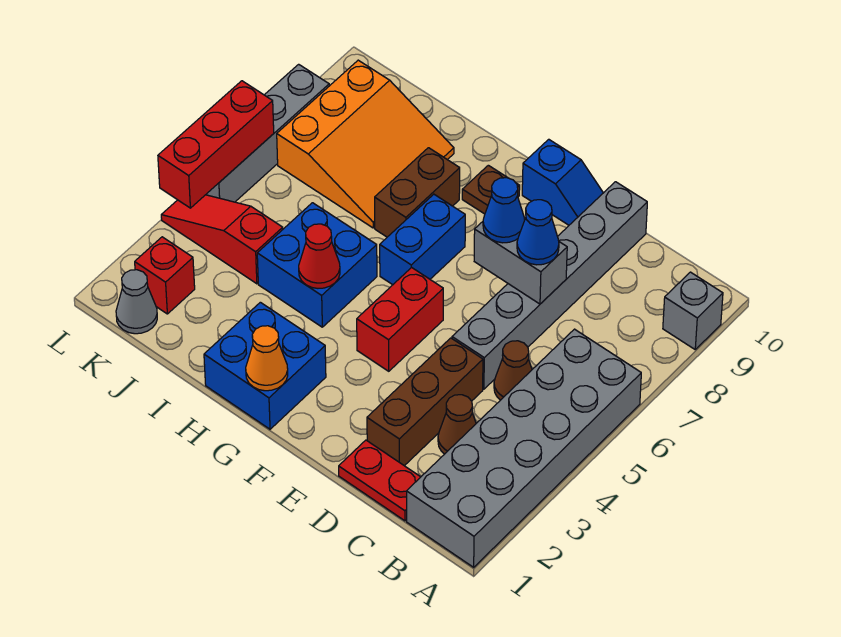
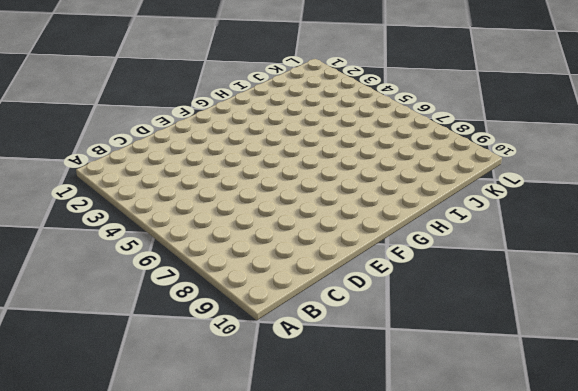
none -> grey 2x6 brick [407,329,641,567]
none -> grey 1x1 brick [663,272,723,349]
none -> red 1x2 plate [339,440,420,521]

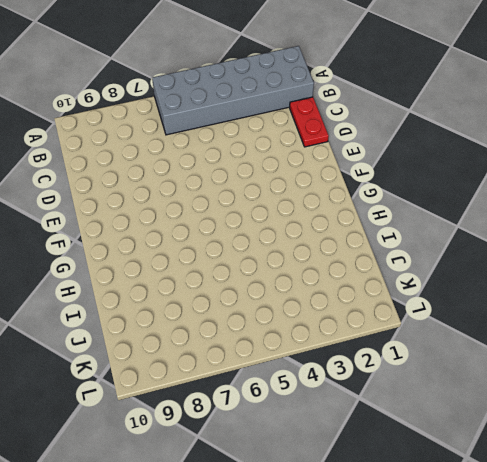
none -> grey 1x1 brick [663,272,723,349]
none -> brown 1x1 cone [438,395,476,454]
none -> brown 1x1 cone [494,341,532,400]

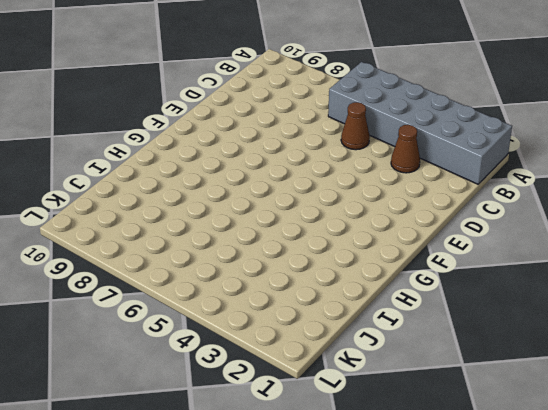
none -> grey 1x1 brick [663,272,723,349]
none -> red 1x2 plate [339,440,420,521]
none -> brown 1x3 brick [367,338,483,466]

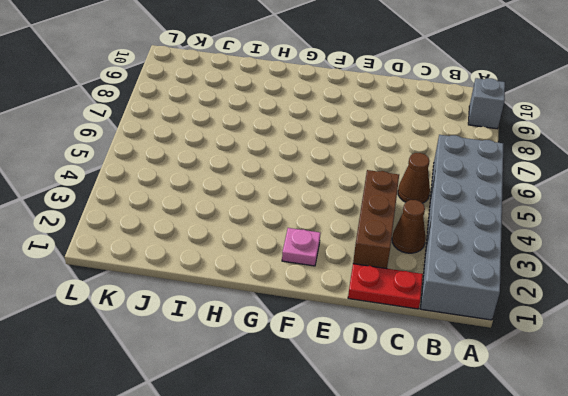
pink 1x1 plate [282,228,320,266] -> none
none -> grey 1x6 brick [452,182,647,389]
none -> blue 1x2 slope [522,139,603,225]
none -> red 1x2 brick [357,267,443,371]

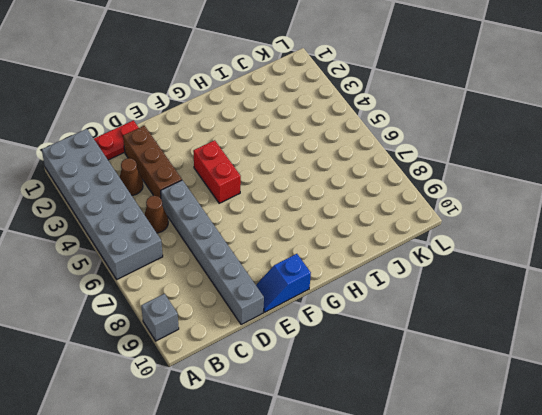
none -> blue 2x2 brick [204,302,326,429]
none -> blue 1x2 brick [380,194,465,285]
none -> brown 1x1 plate [462,165,520,214]

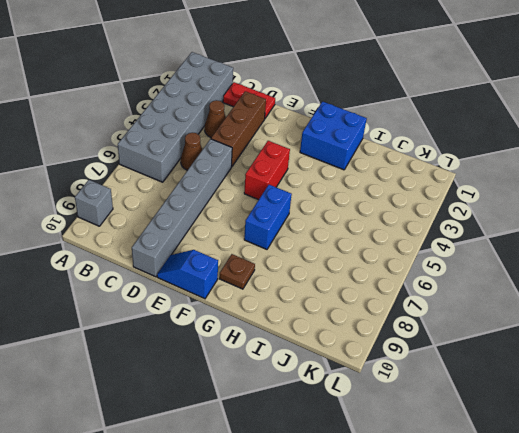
none -> blue 2x2 brick [257,203,377,327]
none -> brown 1x2 brick [375,148,460,237]
none -> orange 3x3 slope [277,60,454,228]

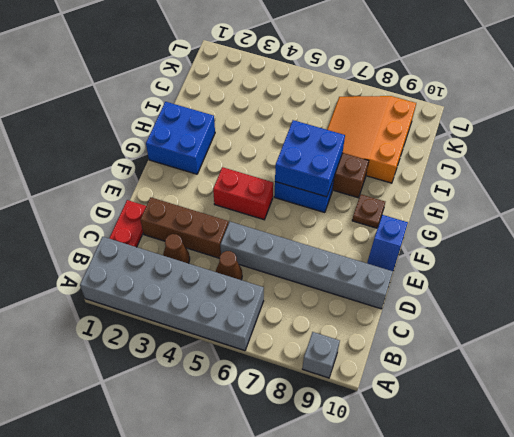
blue 2x2 brick [275,120,345,197] -> blue 2x2 brick moved to [257,203,377,327]
orange 3x3 slope [327,96,416,183] -> orange 3x3 slope turned to [277,60,454,228]
none -> red 1x3 slope [161,195,283,284]
none -> grey 1x1 cone [116,270,157,334]
none -> red 1x1 brick [135,237,195,314]

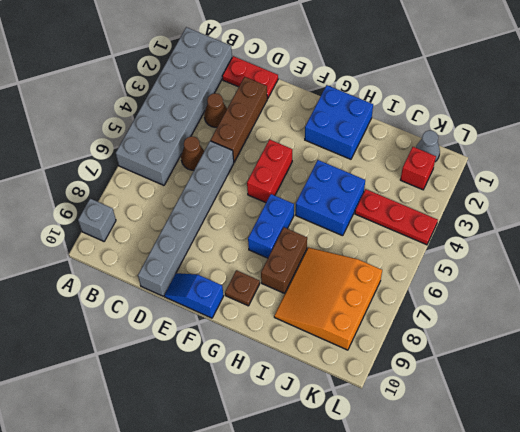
red 1x3 plate [355,189,438,245] -> red 1x3 slope [161,195,283,284]
none -> grey 1x4 brick [206,64,329,202]
none -> grey 1x2 brick [474,222,567,304]
none -> orange 1x1 cone [246,326,288,391]

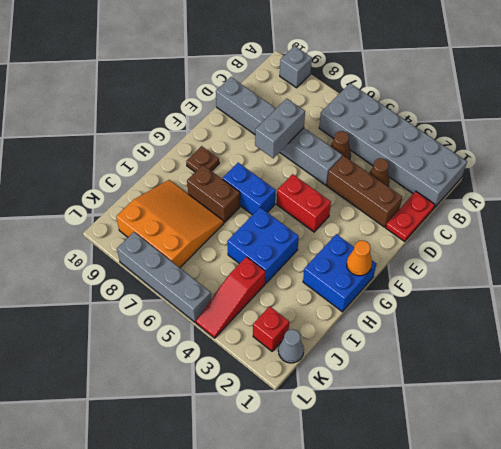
none -> blue 1x2 slope [522,139,603,225]
none -> red 1x1 cone [299,224,340,288]
none -> red 1x3 brick [158,81,274,208]

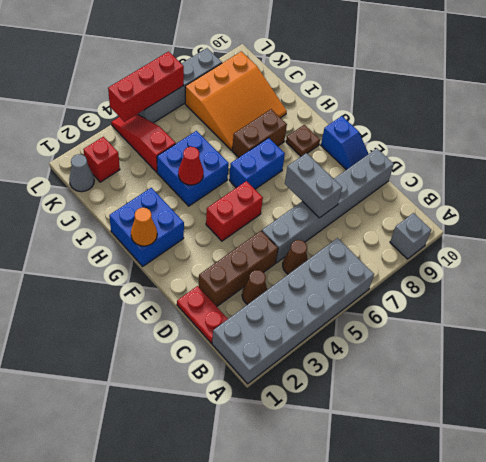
none -> blue 1x1 cone [517,200,559,265]
none -> blue 1x1 cone [483,178,525,243]

